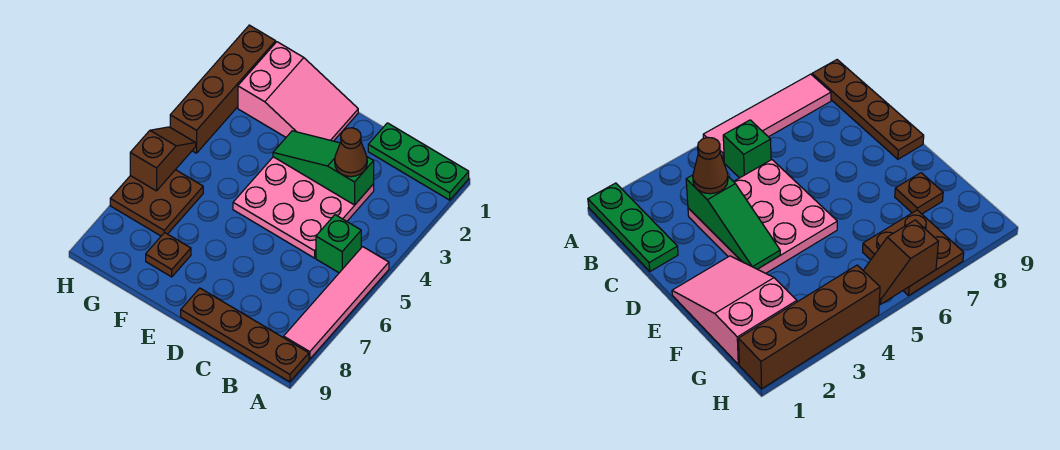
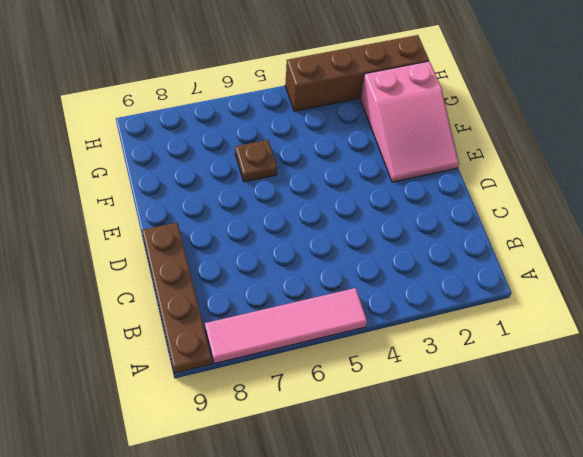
brown 1x1 plate [235,140,277,182] -> brown 1x1 plate moved to [146,232,191,277]
none -> green 1x3 plate [368,123,469,200]
none -> green 1x1 brick [316,215,361,273]
none -> pink 3x3 plate [233,157,374,258]

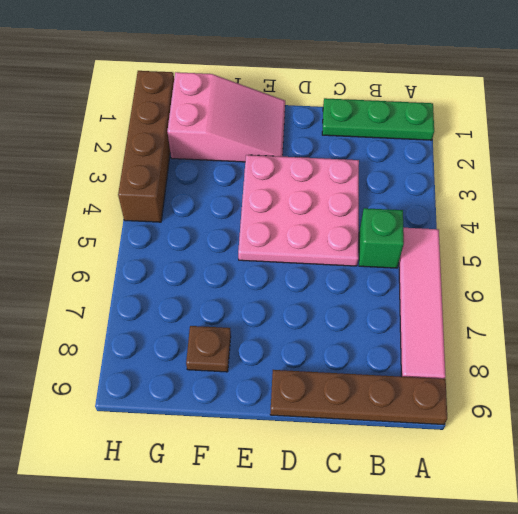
none -> brown 2x2 plate [110,170,203,236]
none -> green 1x3 slope [273,131,374,205]
none -> brown 1x2 slope [130,127,196,191]

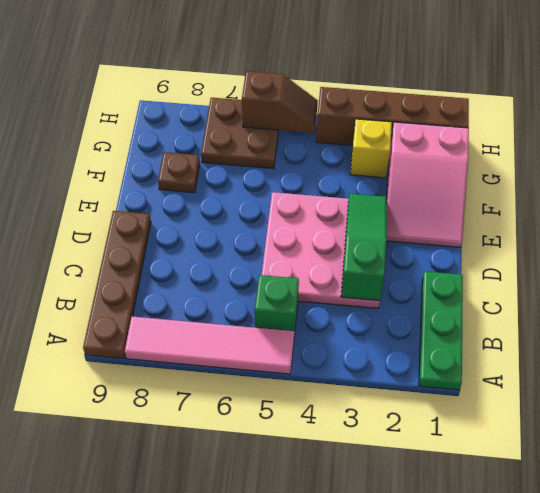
yellow 1x1 brick [350,119,392,178] -> none
none -> brown 1x1 cone [335,128,367,177]

